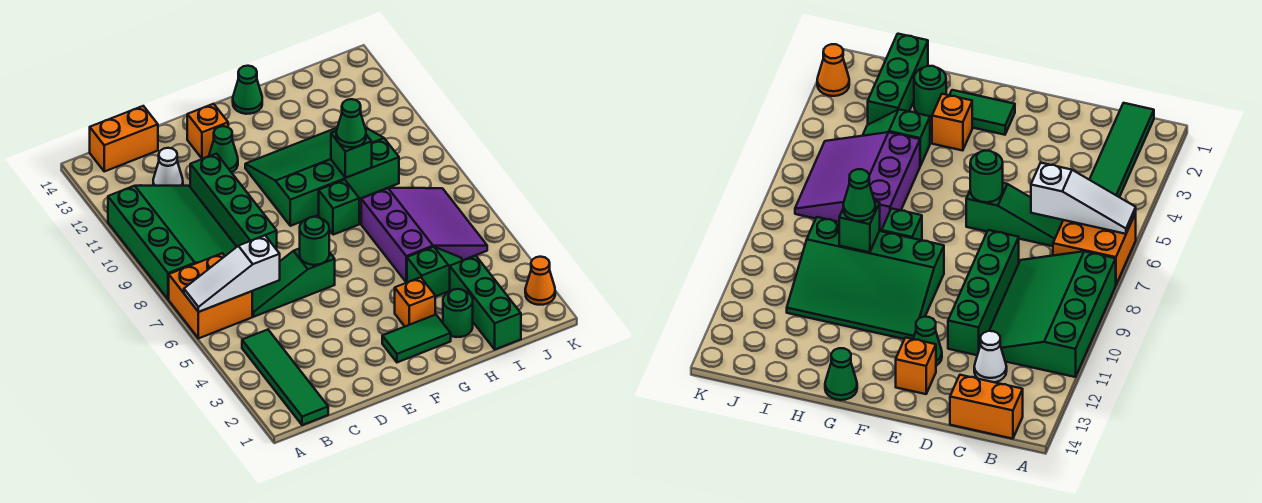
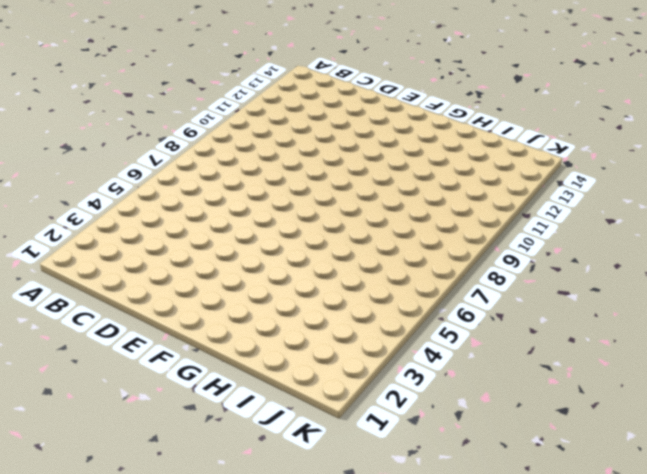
none -> orange 2x2 brick [169,253,252,338]
none -> green 3x4 slope [108,186,237,299]
none -> green 1x4 tile [242,330,328,425]

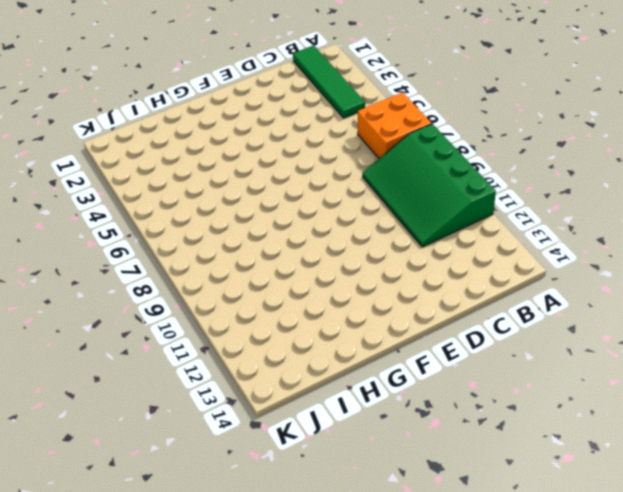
none -> orange 1x2 brick [90,106,158,171]
none -> green 1x3 slope [252,248,335,317]
none -> white 1x1 cone [153,148,183,186]

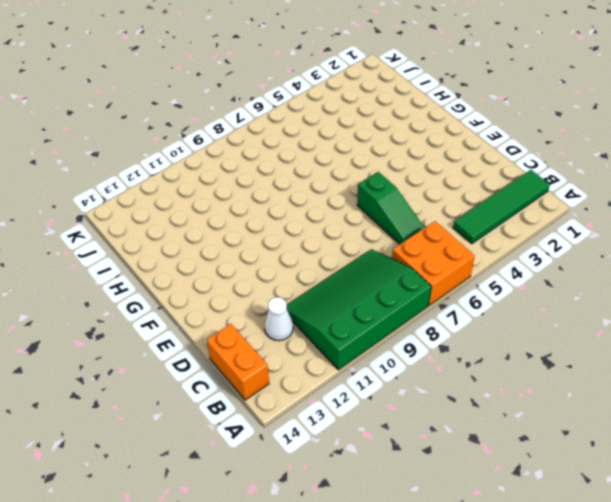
none -> green 1x4 brick [190,154,277,250]
none -> green 1x1 cone [209,126,238,172]
none -> orange 1x1 brick [187,104,228,159]

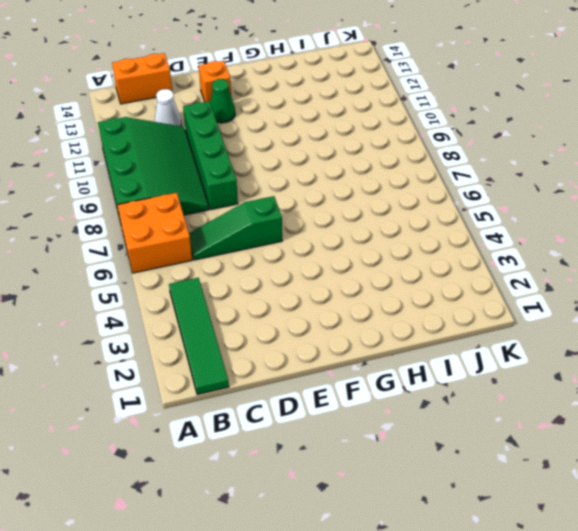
none -> green 1x2 tile [382,315,451,362]
none -> green 3x4 slope [245,127,399,226]
none -> orange 1x1 brick [395,277,435,326]

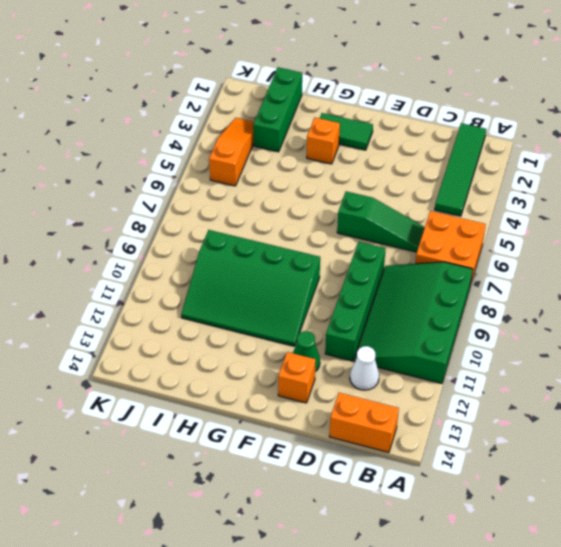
orange 1x3 slope [209,118,254,186] -> purple 3x3 slope [361,188,487,282]
none -> green 1x1 brick [319,180,359,235]
none -> green 1x1 cone [233,66,262,114]
none -> green 1x1 round brick [443,289,473,337]

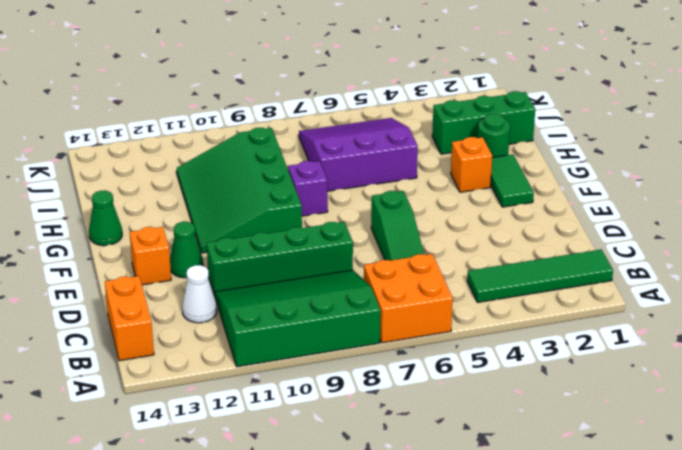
purple 1x1 brick [288,161,328,216] -> green 1x1 brick [319,180,359,235]
none -> green 1x2 slope [407,247,463,297]
none -> orange 1x1 cone [525,257,555,305]
none -> white 1x3 slope [184,235,280,312]

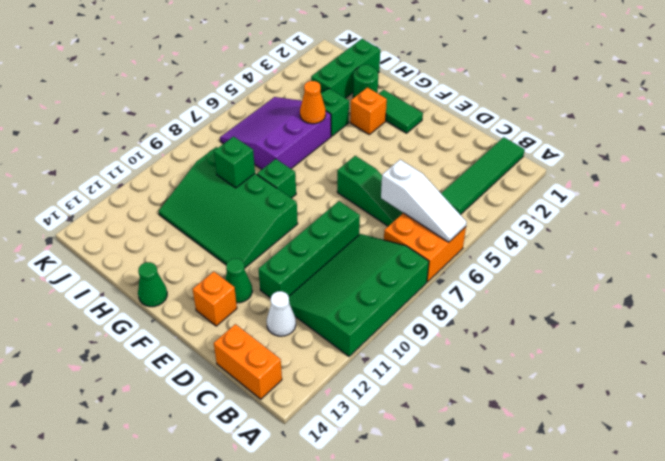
orange 1x1 cone [300,81,326,124] -> orange 1x1 cone moved to [525,257,555,305]
none -> green 1x1 round brick [300,217,329,265]
none -> green 1x1 cone [336,99,366,147]

